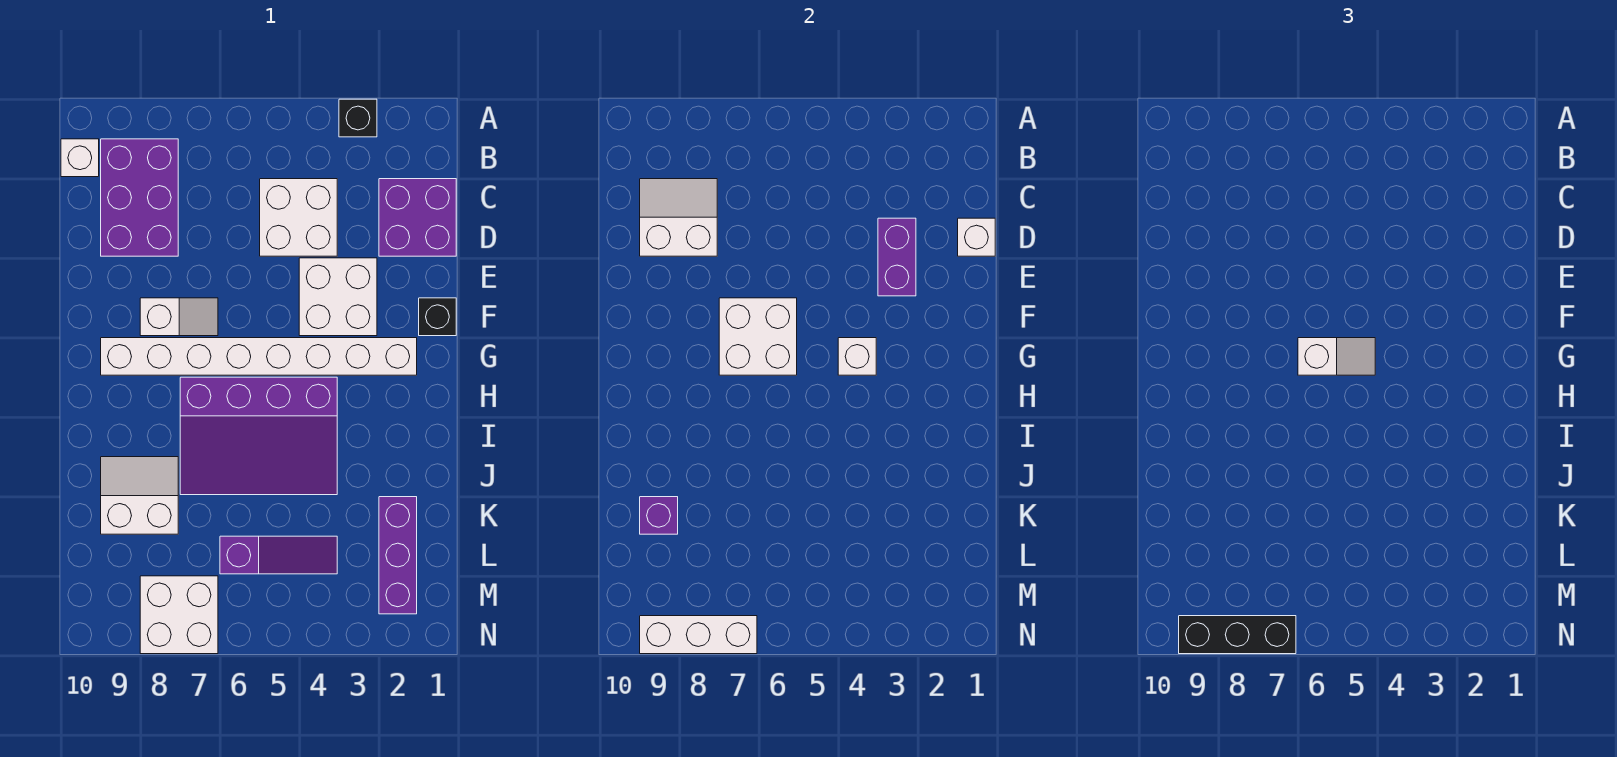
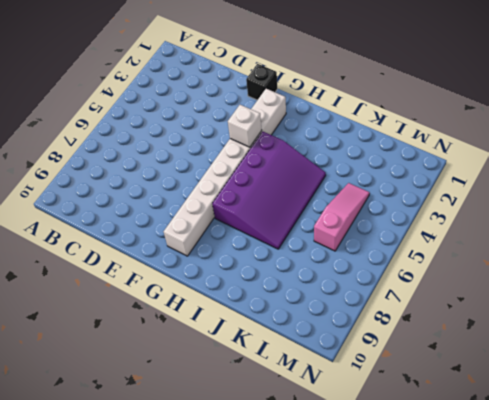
pink 1x3 slope [314,183,370,251] -> purple 1x3 slope [220,536,337,574]
none -> black 1x1 brick [339,99,377,137]
none -> purple 2x3 brick [101,139,178,256]
none -> white 1x1 brick [61,139,99,177]

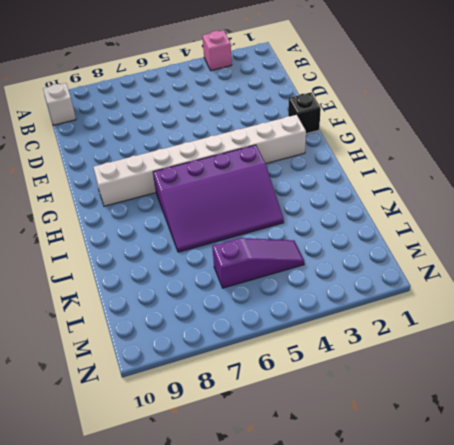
pink 1x1 brick [202,30,232,71] -> black 1x1 brick [339,99,377,137]
none -> purple 2x3 brick [101,139,178,256]
none -> purple 2x2 brick [379,179,456,256]
none -> white 2x2 brick [260,179,337,256]

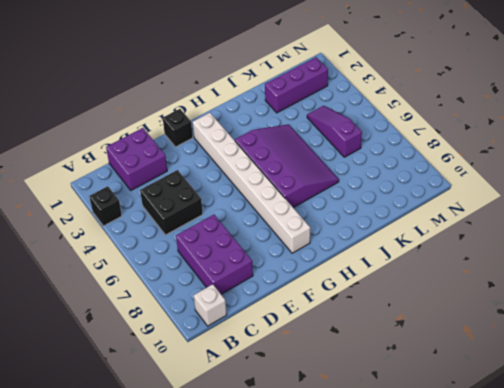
black 2x2 brick [140,170,203,235] -> white 2x2 brick [260,179,337,256]
purple 2x3 brick [176,215,253,294] -> purple 2x3 brick turned to [101,139,178,256]
none -> white 2x2 brick [299,258,377,336]
none -> white 1x2 slope [140,298,218,336]
none -> white 2x2 slope [101,457,178,534]

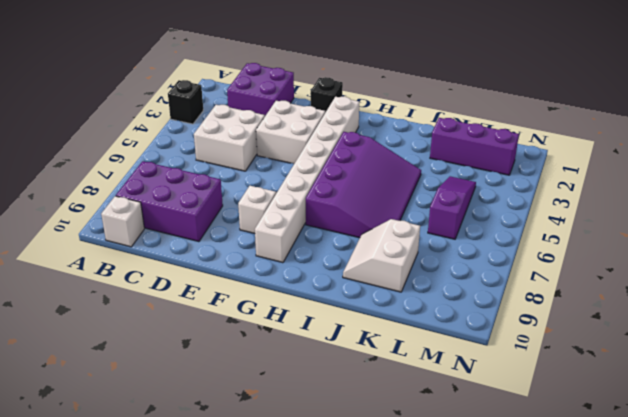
none -> white 2x2 brick [140,576,218,654]
none -> white 2x2 slope [640,179,717,256]
none -> white 1x1 brick [958,218,995,256]

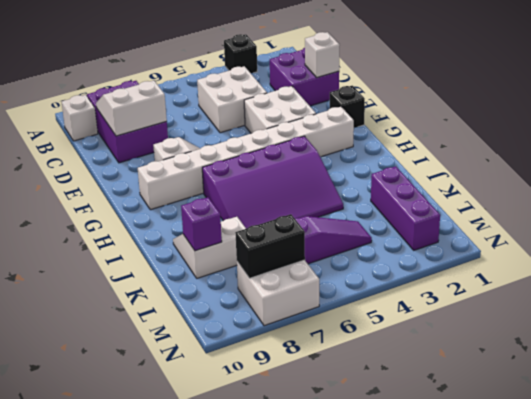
black 1x2 brick [235,214,305,278] -> none
none -> purple 1x2 brick [878,218,916,296]
none -> white 2x2 brick [719,298,797,375]
none -> white 1x1 brick [838,338,876,375]

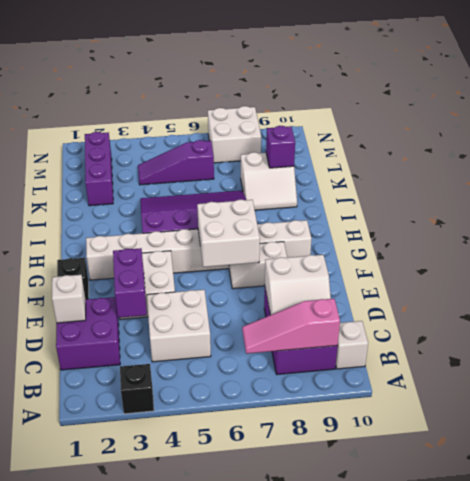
pink 1x3 slope [242,299,340,354] -> none
none -> white 1x1 brick [838,338,876,375]
none -> white 1x3 brick [640,616,757,654]
none -> white 1x2 slope [1298,338,1375,375]

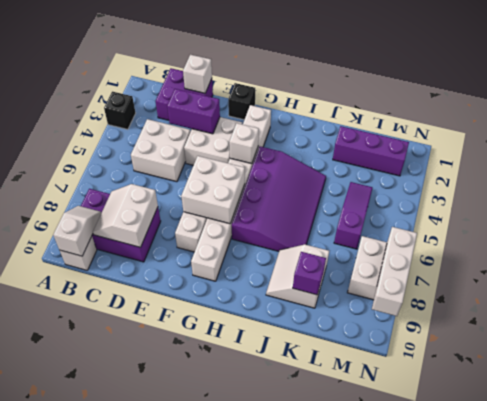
white 1x2 slope [53,206,101,256] -> white 1x2 slope moved to [1298,338,1375,375]
none -> black 1x3 brick [1179,616,1296,654]

